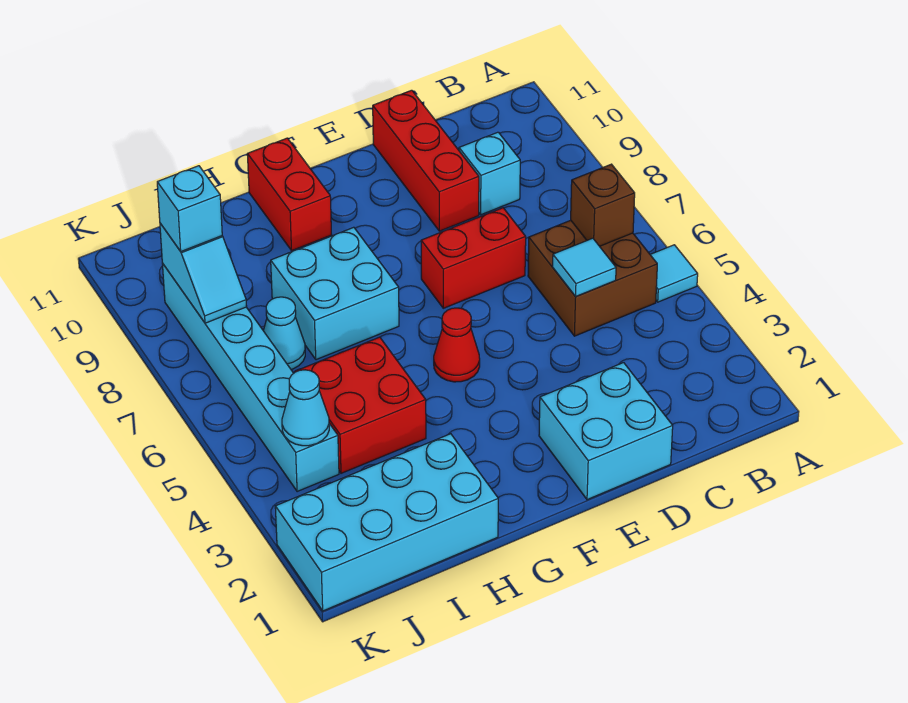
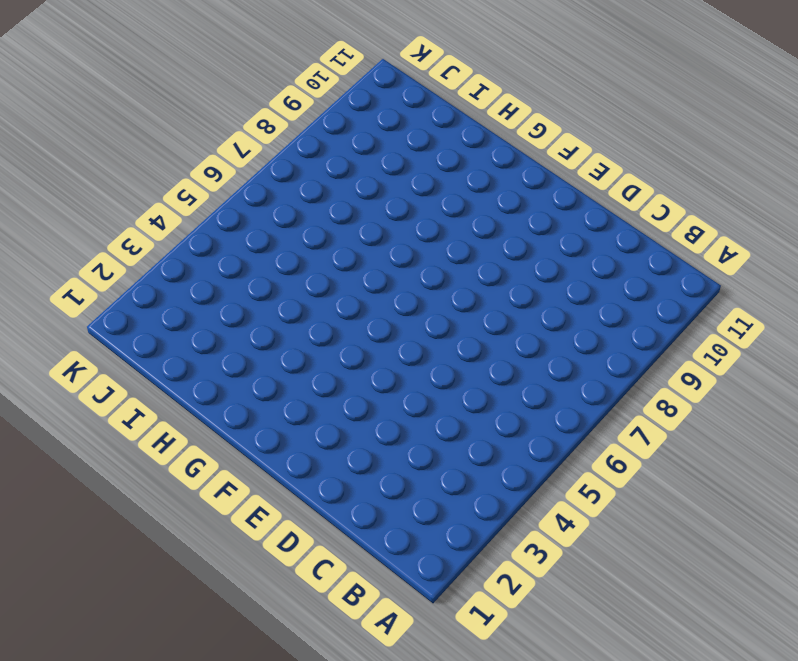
none -> cyan 1x1 tile [650,245,698,302]
none -> brown 2x2 brick [528,220,657,336]
none -> cyan 1x1 brick [459,132,520,215]

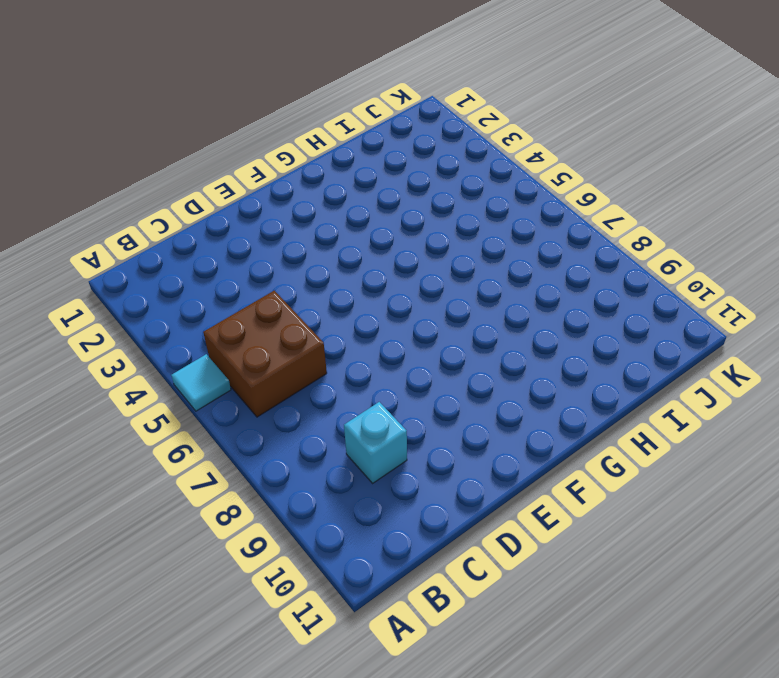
none -> cyan 2x2 brick [539,363,673,500]
none -> red 1x2 brick [421,208,526,308]
none -> red 1x3 brick [373,90,479,231]

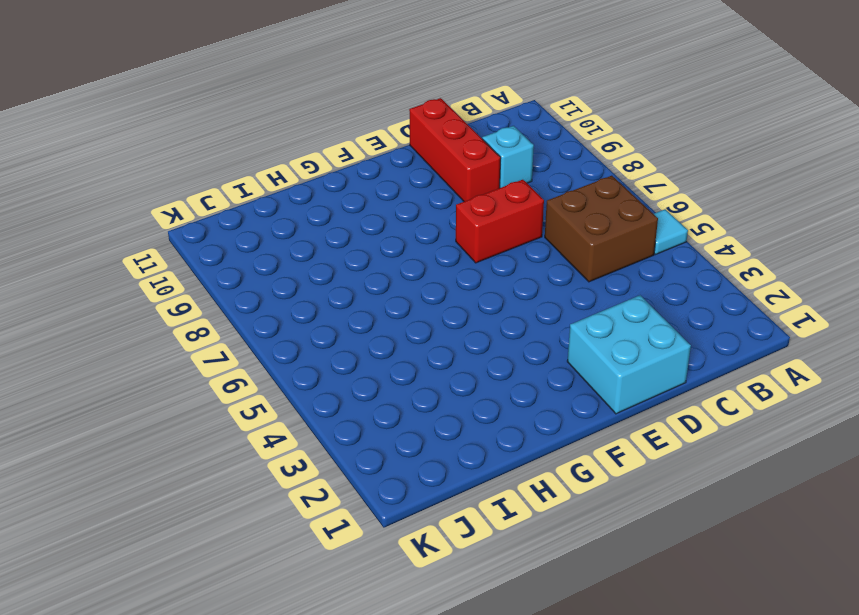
none -> red 1x1 cone [434,308,480,382]
none -> cyan 2x2 brick [271,227,399,360]
none -> red 1x2 brick [247,138,332,250]

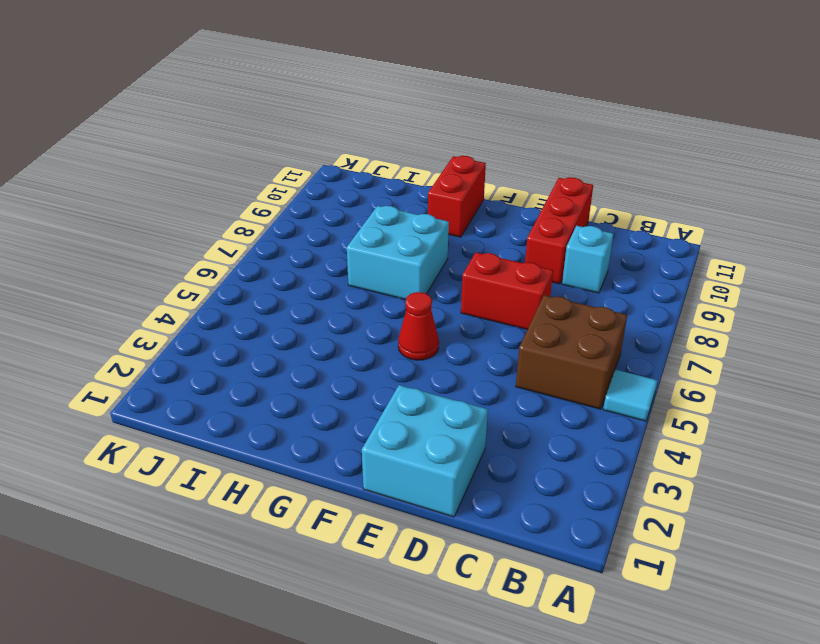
none -> cyan 2x4 brick [275,434,498,611]
none -> red 2x2 brick [295,337,426,473]
none -> cyan 1x1 cone [263,297,305,369]

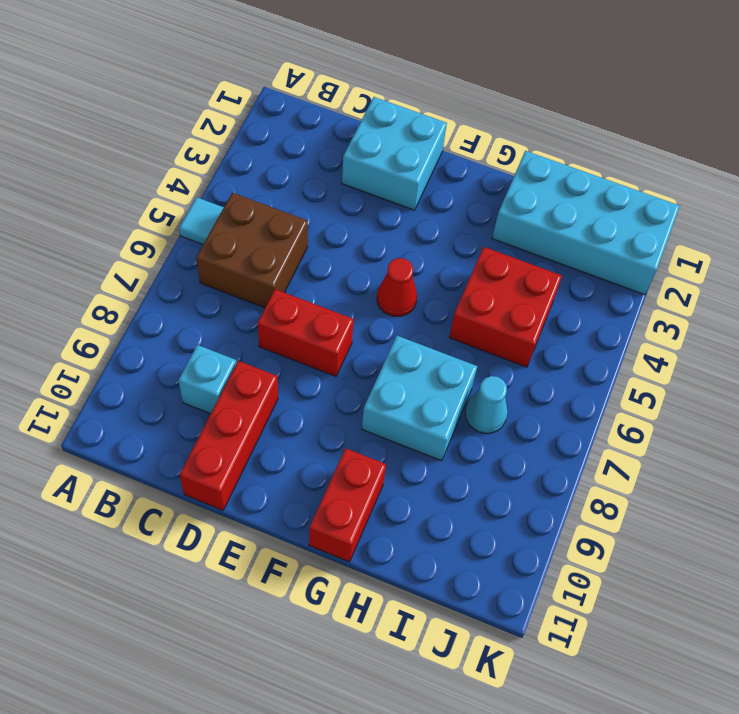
none -> cyan 1x6 brick [162,263,339,492]
none -> brown 1x1 brick [571,164,635,246]
none -> cyan 1x1 tile [553,238,616,297]

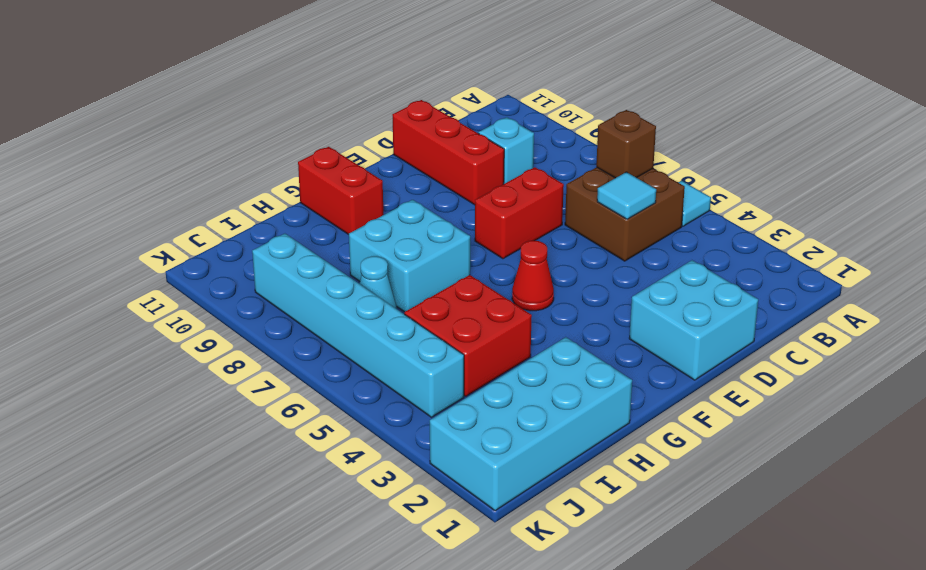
none -> cyan 1x1 cone [282,370,329,446]
none -> cyan 1x2 slope [160,223,247,323]
none -> cyan 1x1 brick [157,166,222,251]

